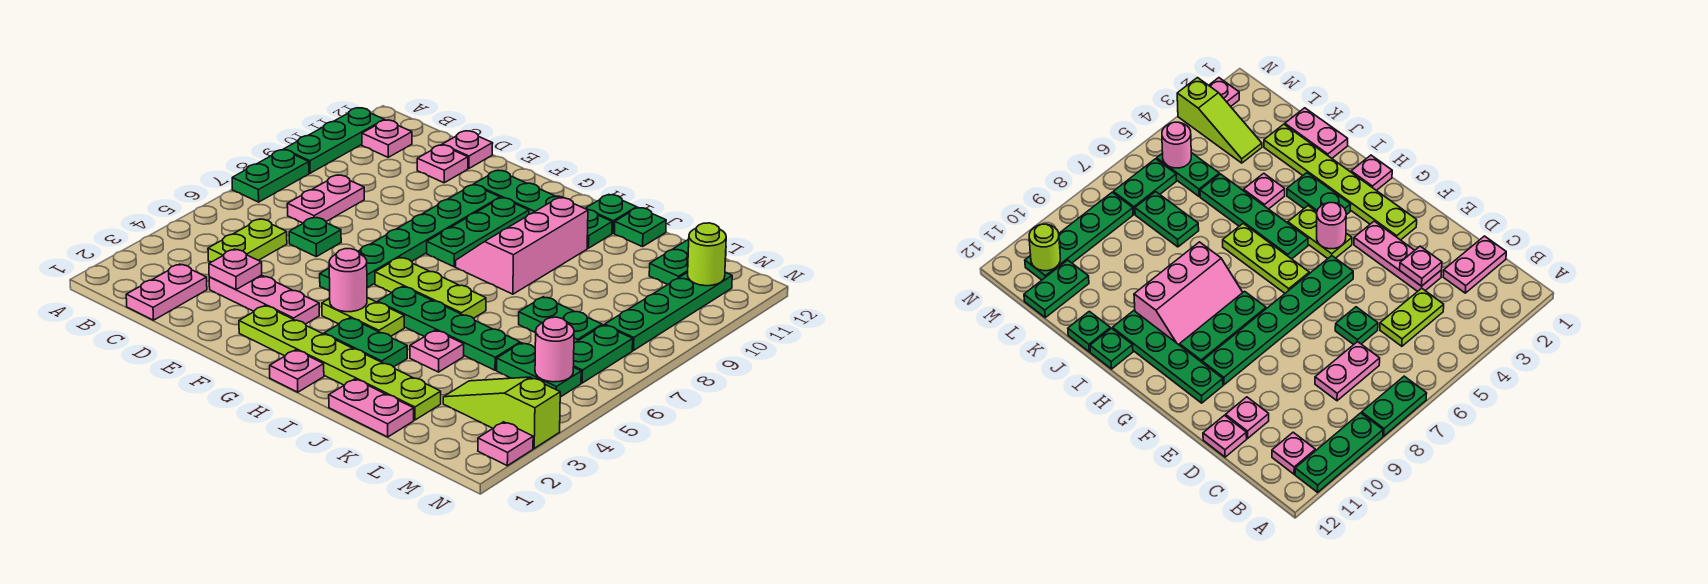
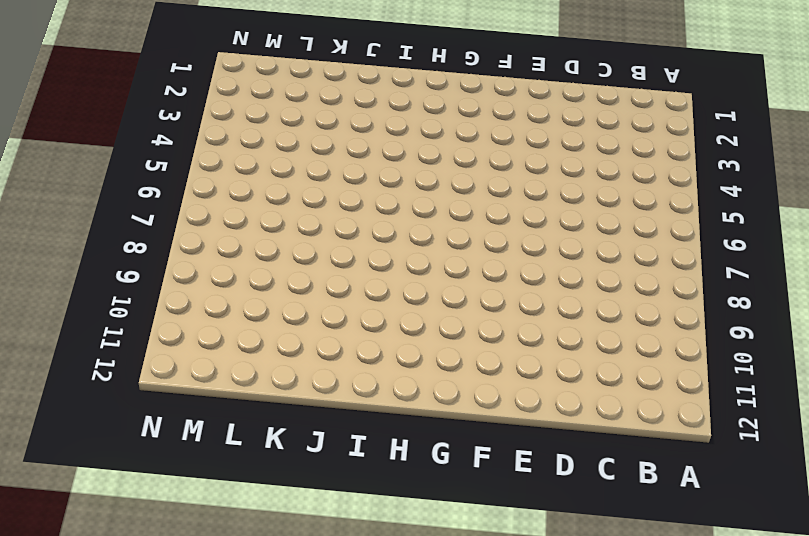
none -> green 1x2 plate [232,150,309,202]
none -> green 1x3 plate [284,108,384,173]
none -> pink 1x1 plate [362,120,412,157]
none -> pink 1x2 plate [126,264,207,320]

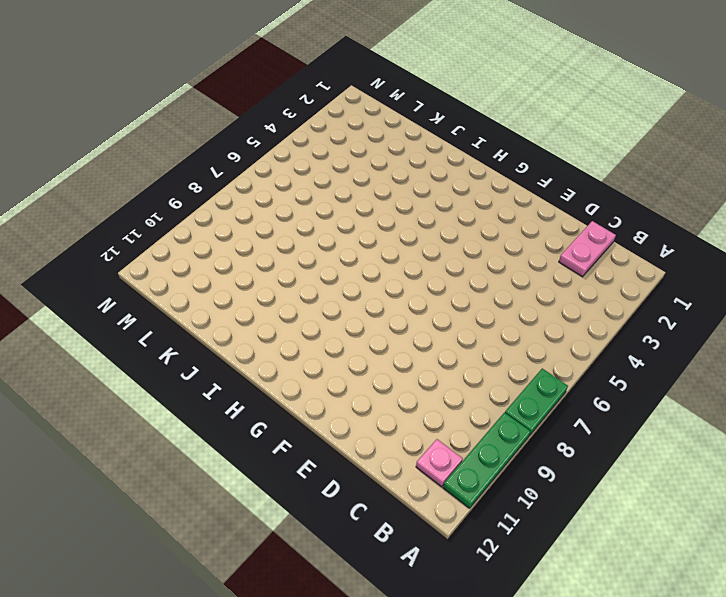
none -> lime 1x2 plate [208,219,287,262]
none -> pink 1x2 plate [287,175,364,223]
none -> pink 1x3 plate [209,275,319,324]
none -> green 1x1 plate [289,217,341,257]

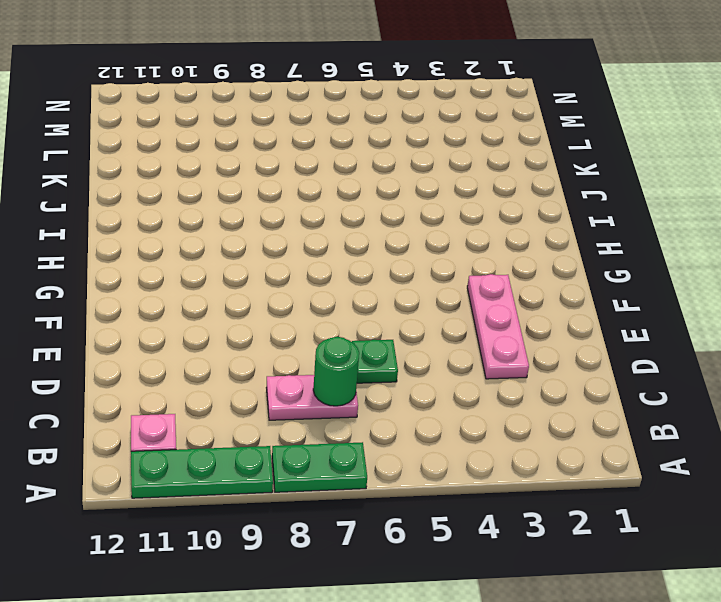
green 1x1 round brick [313,337,359,406] -> none
none -> pink 1x2 plate [126,264,207,320]
none -> lime 1x2 plate [208,219,287,262]
none -> pink 1x1 plate [417,145,468,183]
none -> pink 1x1 plate [442,131,493,168]

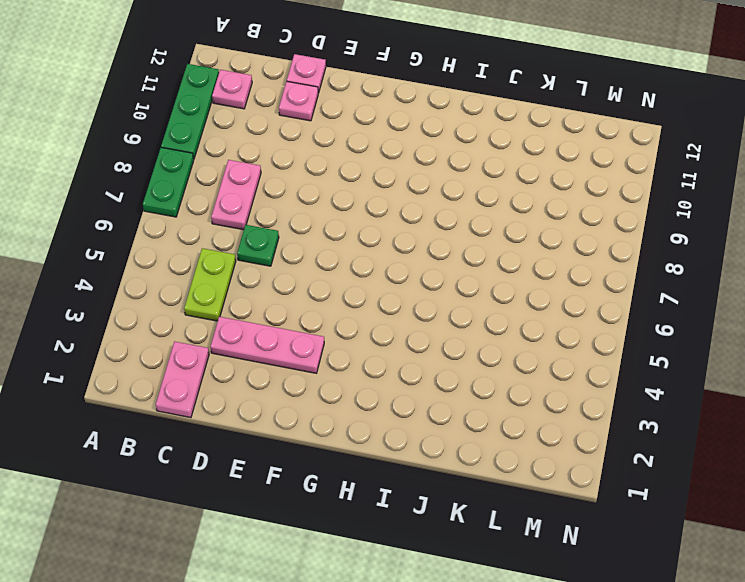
none -> lime 1x6 plate [239,306,441,420]
none -> green 1x6 plate [320,185,500,291]
none -> green 1x4 plate [474,170,612,248]
none -> lime 1x2 plate [322,298,404,336]

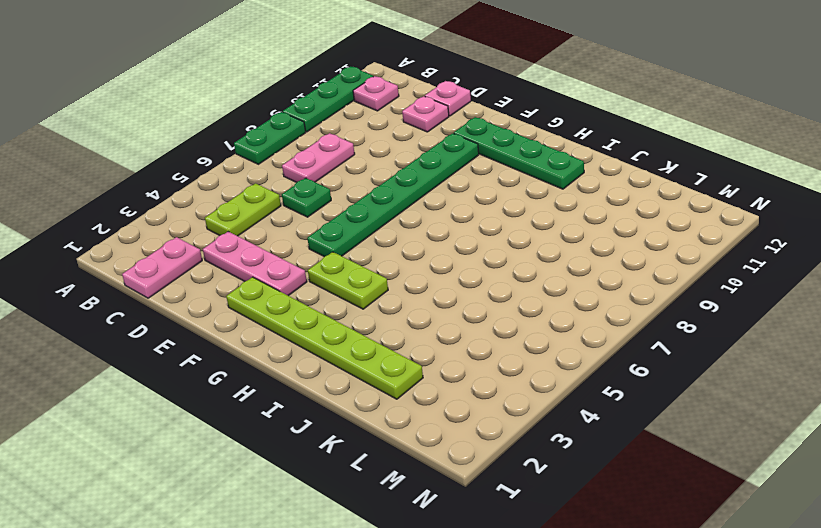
none -> lime 1x3 plate [375,257,486,318]
none -> green 1x3 plate [427,198,529,267]
none -> pink 1x1 plate [270,350,324,392]
none -> green 1x2 plate [324,318,407,367]

